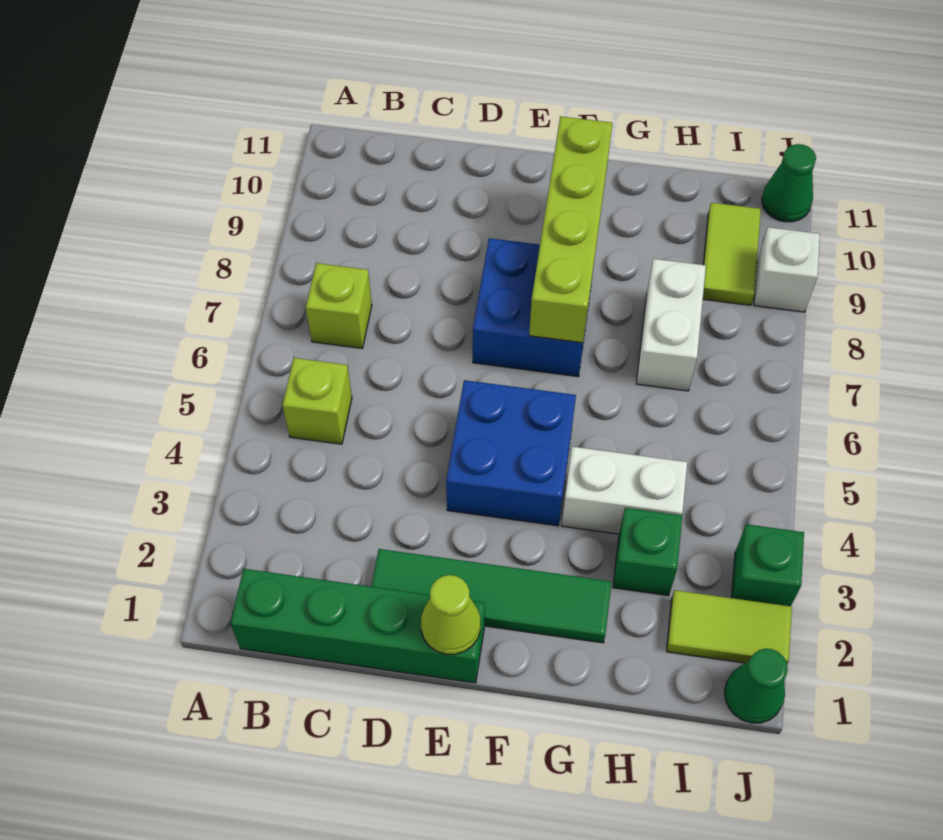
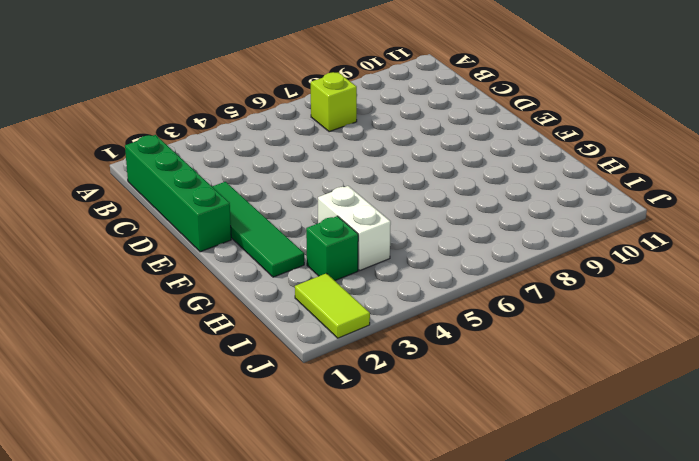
none -> lime 1x1 brick [282,358,352,444]
none -> blue 2x2 brick [446,380,576,526]
none -> blue 2x2 brick [473,238,593,377]

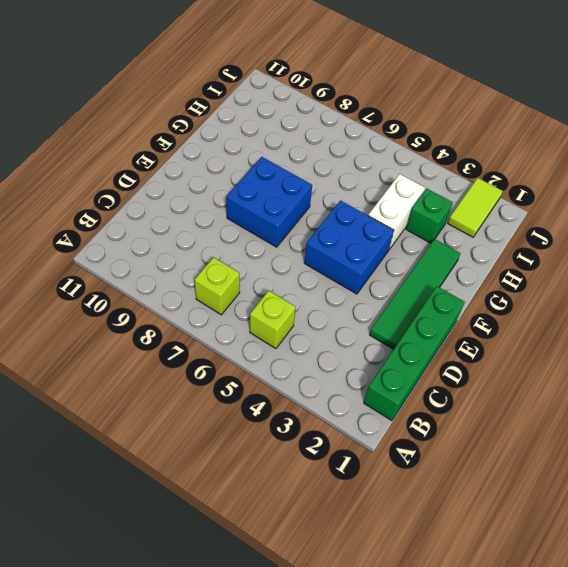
none -> white 1x2 brick [636,259,706,391]
none -> lime 1x2 tile [703,203,761,305]
none -> green 1x1 cone [725,649,788,723]

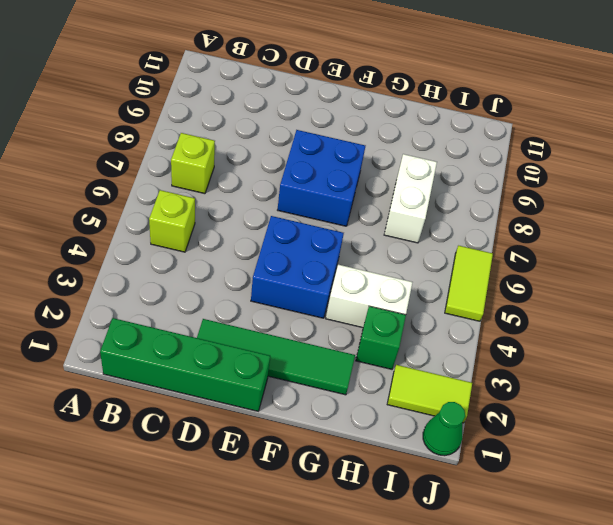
lime 1x2 tile [445,246,493,321] -> lime 1x2 tile moved to [703,203,761,305]
none -> green 1x1 brick [732,524,804,606]
none -> white 1x1 brick [754,227,820,312]
none -> green 1x1 cone [762,144,816,222]

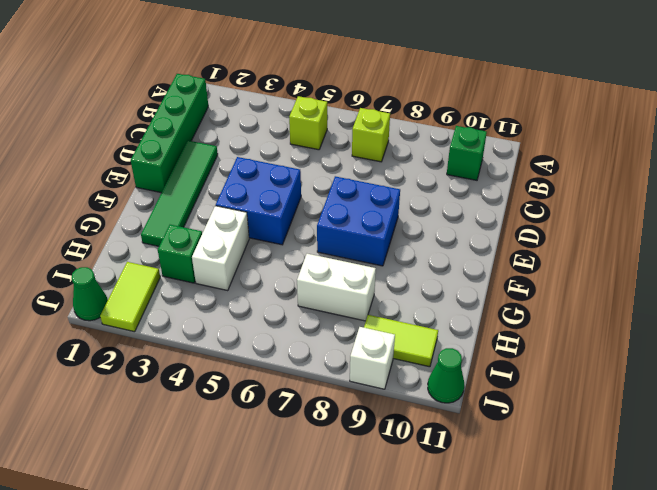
green 1x1 brick [447,126,487,180] -> green 1x1 brick moved to [732,524,804,606]
none -> lime 1x1 cone [421,575,481,654]
none -> lime 1x4 brick [529,116,612,343]

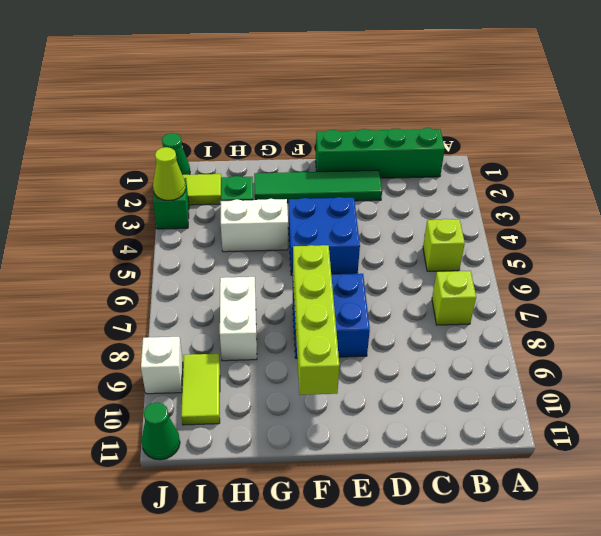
lime 1x1 cone [153,147,186,201] -> lime 1x1 cone moved to [421,575,481,654]

